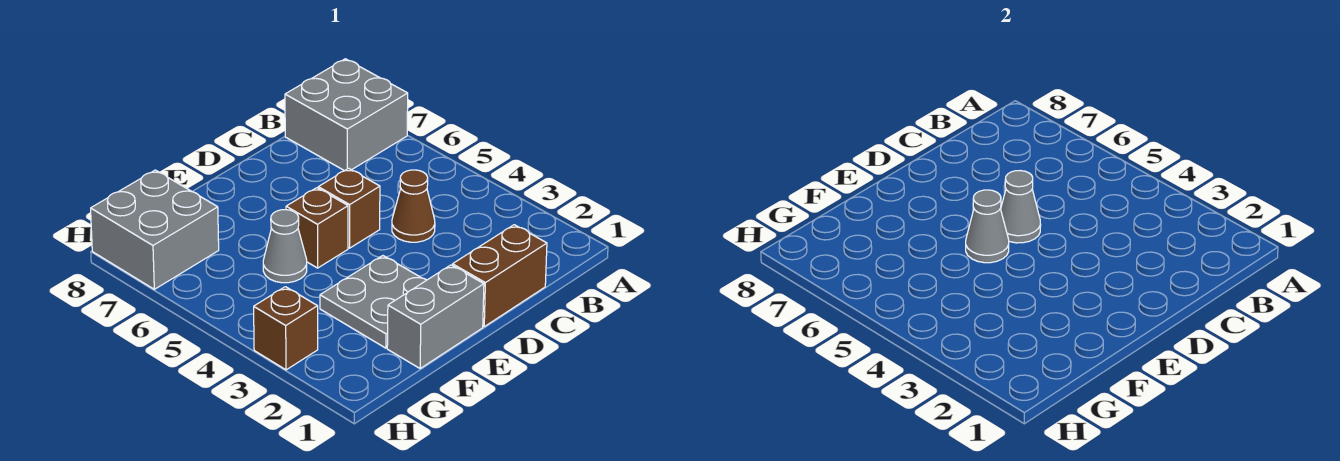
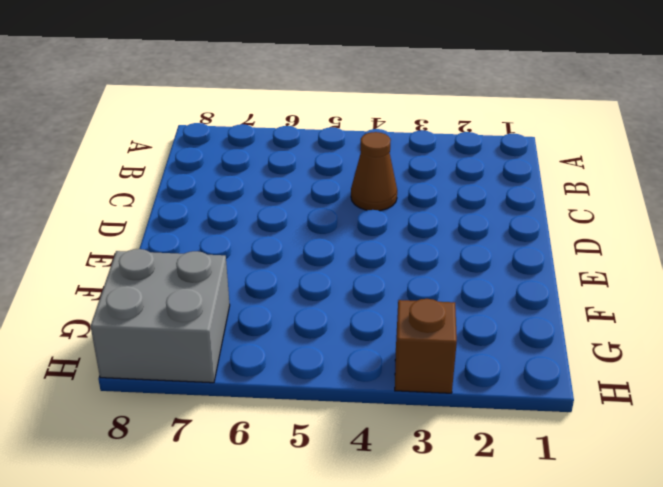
none -> grey 2x2 brick [285,59,408,171]
none -> brown 1x2 brick [453,225,547,327]
none -> brown 1x1 brick [318,168,380,248]

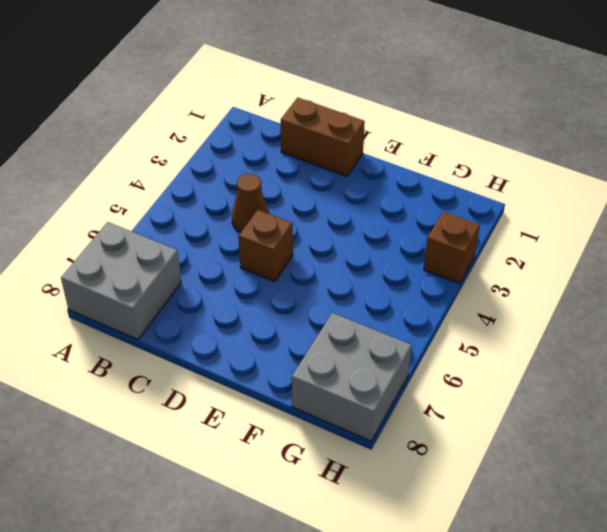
none -> grey 1x2 brick [387,265,484,369]
none -> grey 2x2 plate [320,256,426,348]
none -> brown 1x1 brick [286,188,348,268]

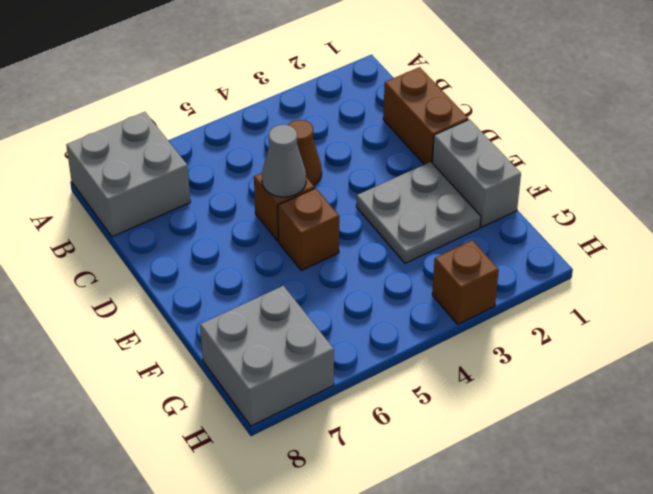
none -> grey 1x1 cone [263,210,307,283]
none -> grey 1x1 cone [966,190,1009,263]

